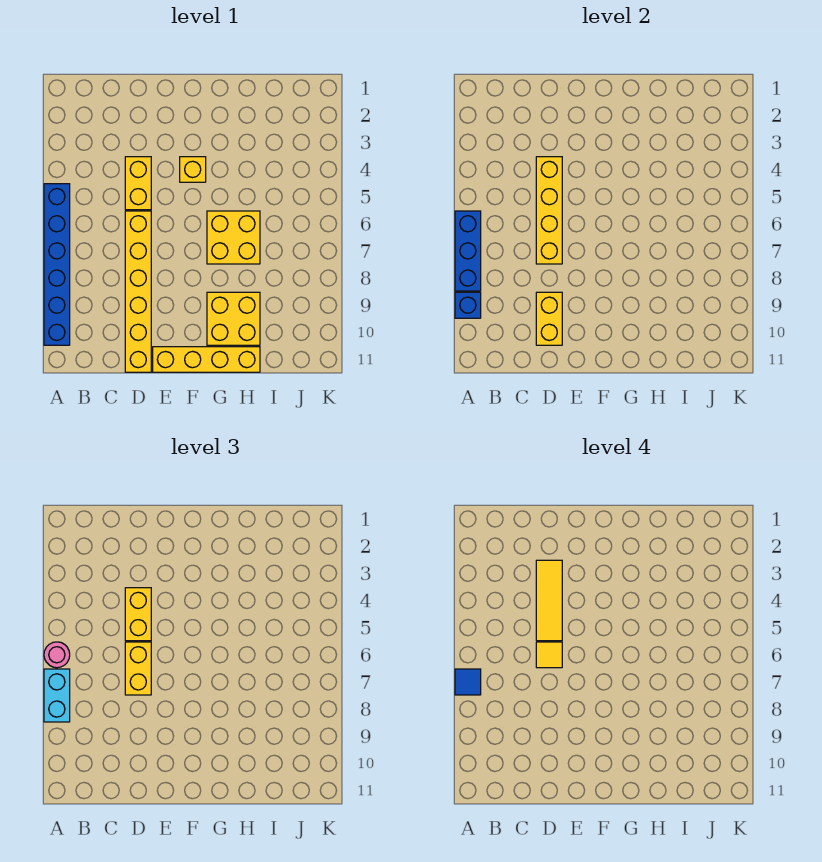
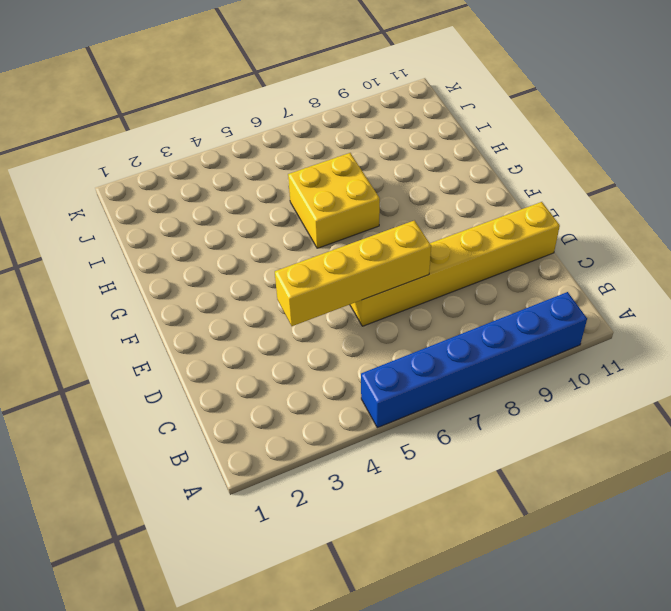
none -> yellow 1x2 brick [125,157,151,210]
none -> yellow 1x4 brick [153,347,260,372]
none -> yellow 1x1 brick [180,157,206,182]

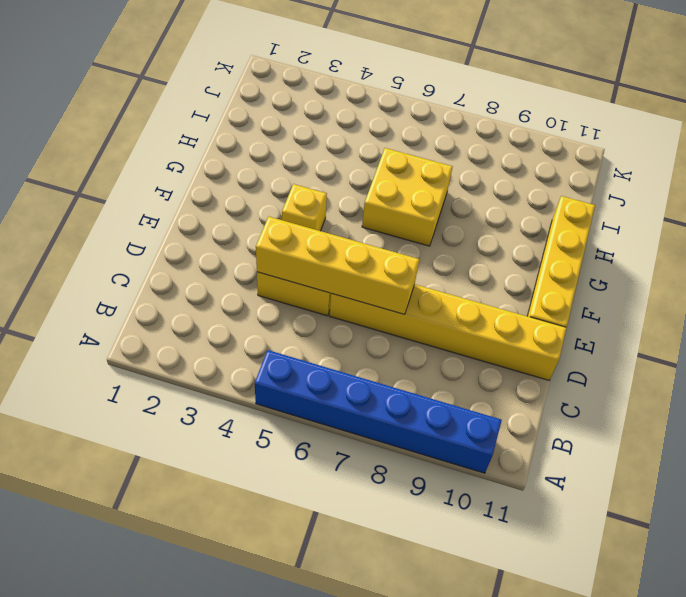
none -> yellow 2x2 brick [207,292,260,345]
none -> blue 1x3 brick [455,211,481,291]
none -> blue 1x1 brick [455,292,481,318]

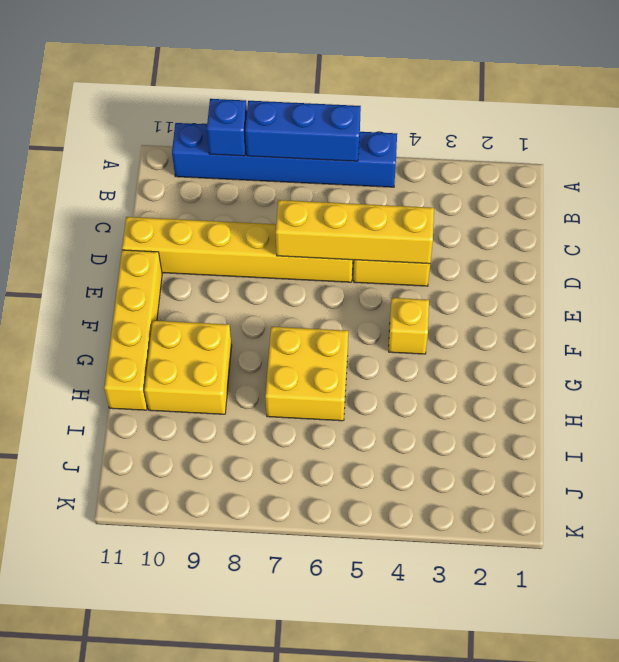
none -> yellow 1x2 brick [536,292,562,345]
none -> pink 1x1 round brick [44,642,70,668]
none -> cyan 1x2 brick [44,669,70,722]

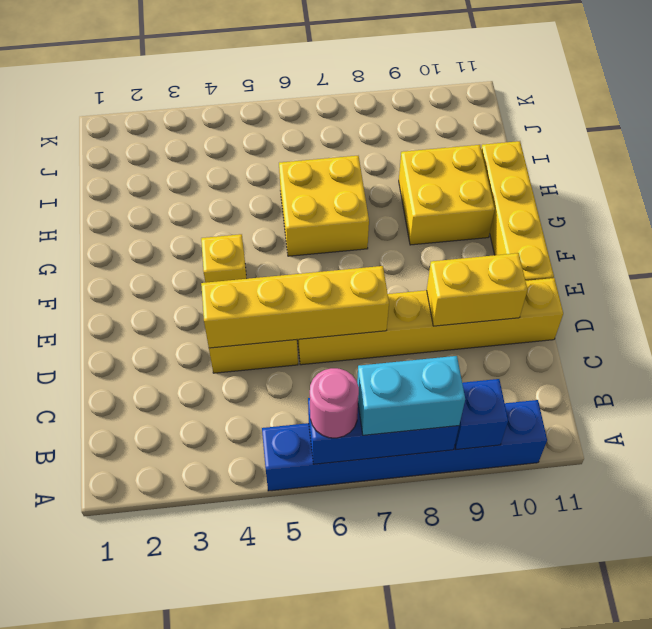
none -> yellow 1x2 brick [125,588,151,641]
none -> yellow 1x2 brick [125,642,151,695]
none -> blue 1x1 tile [455,669,481,695]

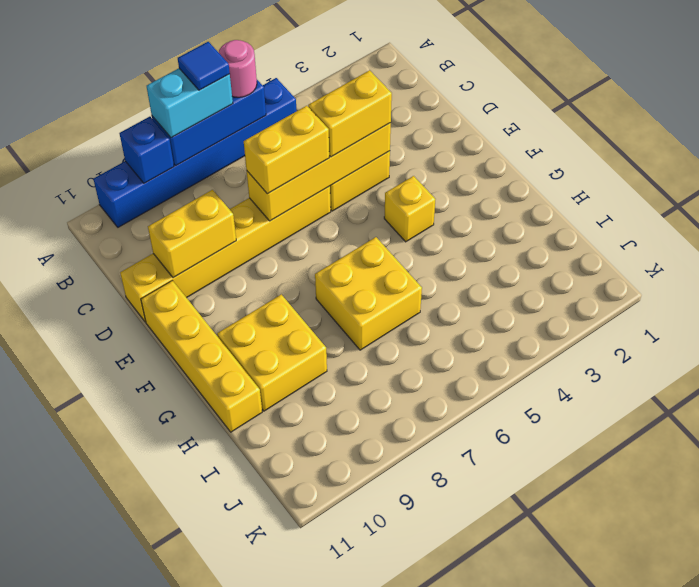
none -> yellow 1x3 tile [536,560,562,641]
none -> yellow 1x1 tile [536,642,562,668]

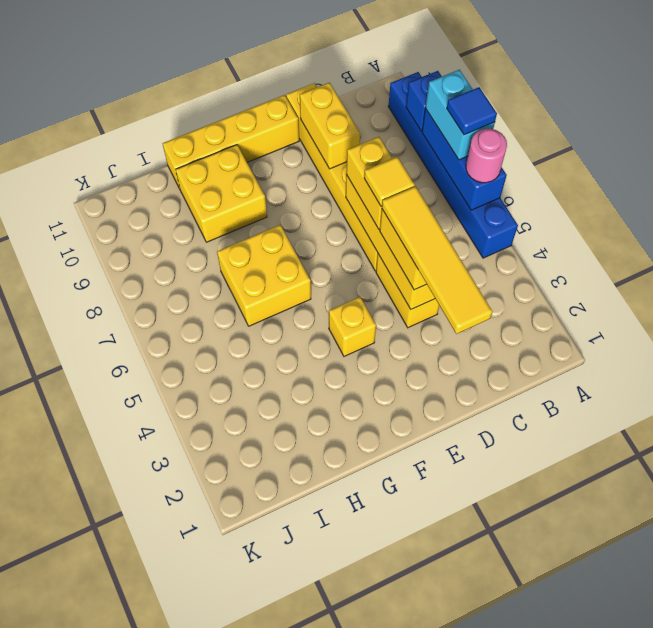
yellow 1x4 tile [382,186,493,334] -> yellow 1x3 tile [536,560,562,641]

